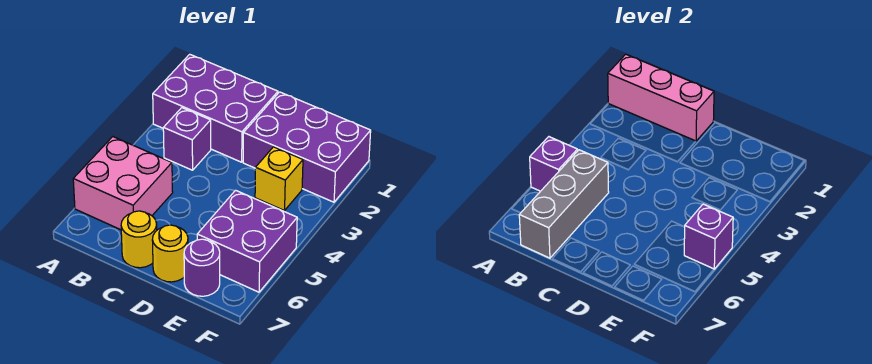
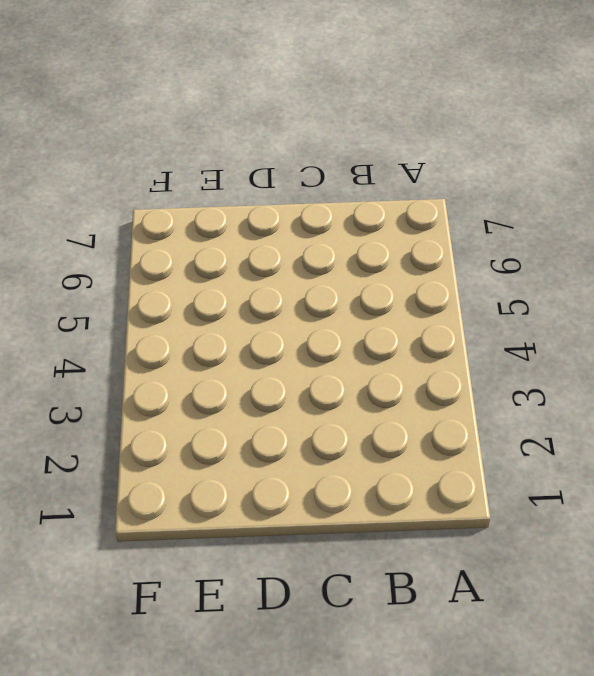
none -> purple 2x3 brick [153,54,278,162]
none -> pink 2x2 brick [73,137,173,230]
none -> purple 1x1 brick [163,108,211,170]

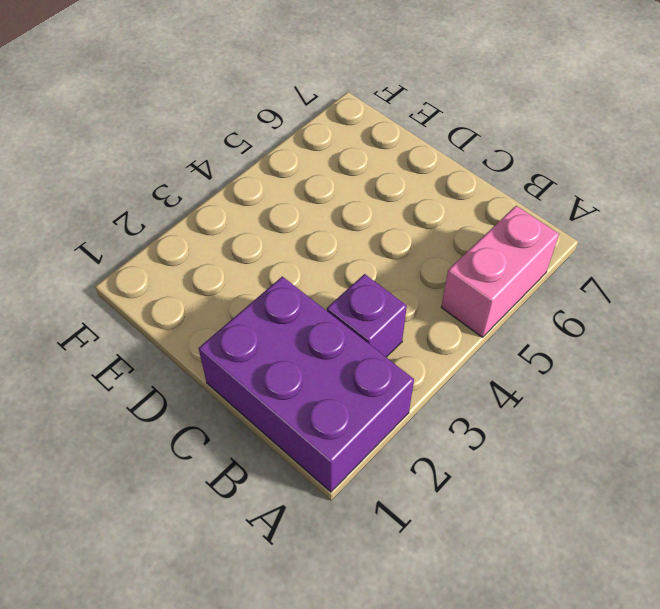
pink 1x2 brick [441,206,559,337] -> pink 2x2 brick [73,137,173,230]
none -> yellow 1x1 round brick [121,211,157,268]
none -> purple 2x3 brick [243,92,371,202]
none -> yellow 1x1 round brick [152,225,188,282]

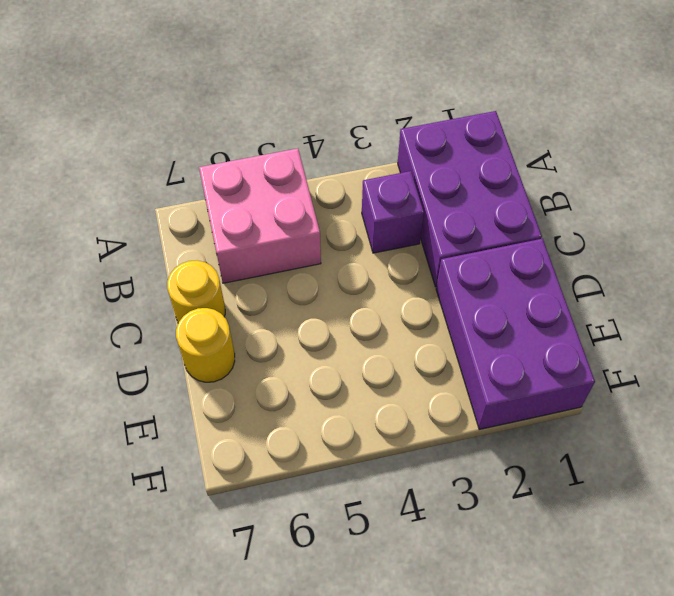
none -> yellow 1x1 brick [255,147,303,211]
none -> purple 2x2 brick [197,190,297,292]
none -> purple 1x1 round brick [184,239,220,296]

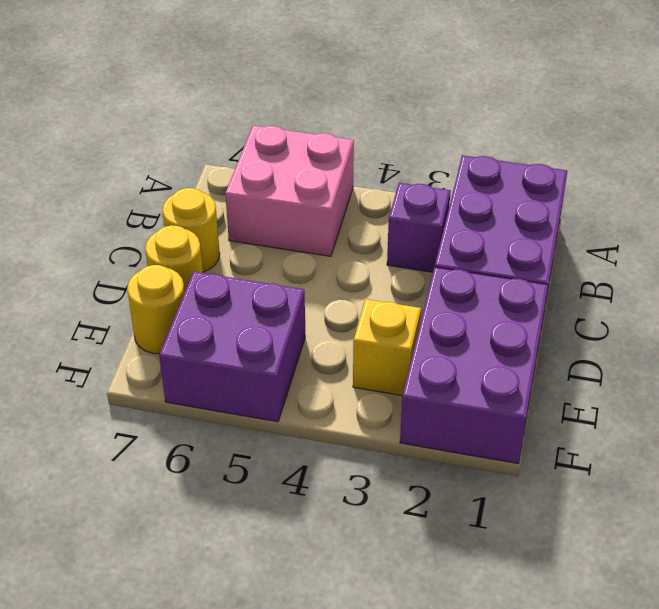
yellow 1x1 round brick [127,265,185,354] -> purple 1x1 round brick [184,239,220,296]
none -> pink 1x3 brick [608,54,714,141]
none -> purple 1x1 brick [530,137,578,191]
none -> grey 1x3 brick [519,150,609,258]

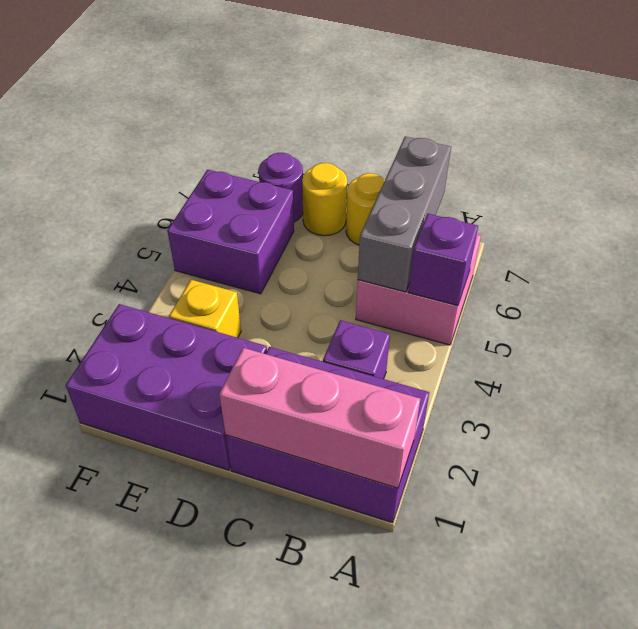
none -> purple 1x1 brick [684,204,733,269]

